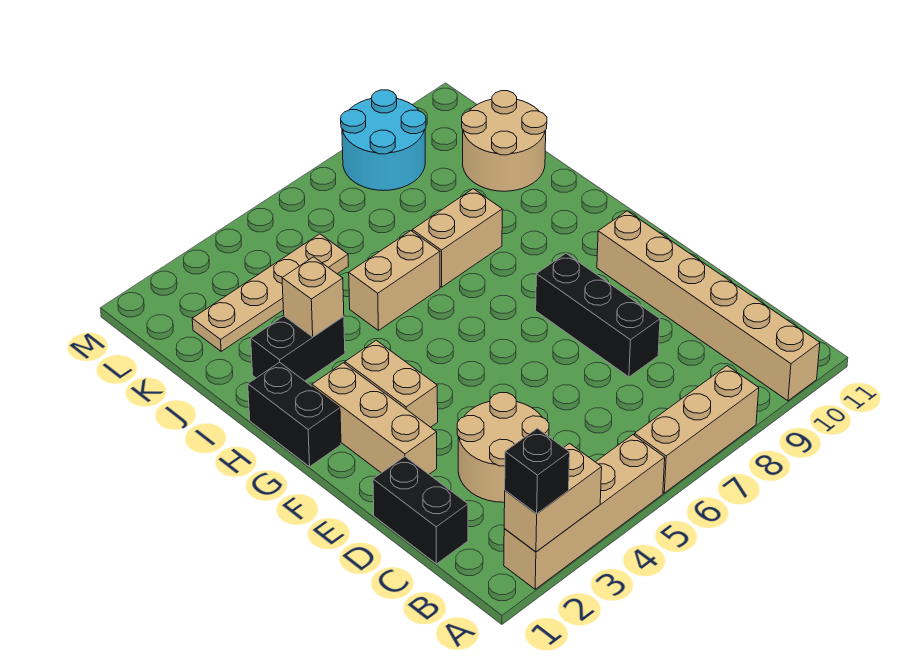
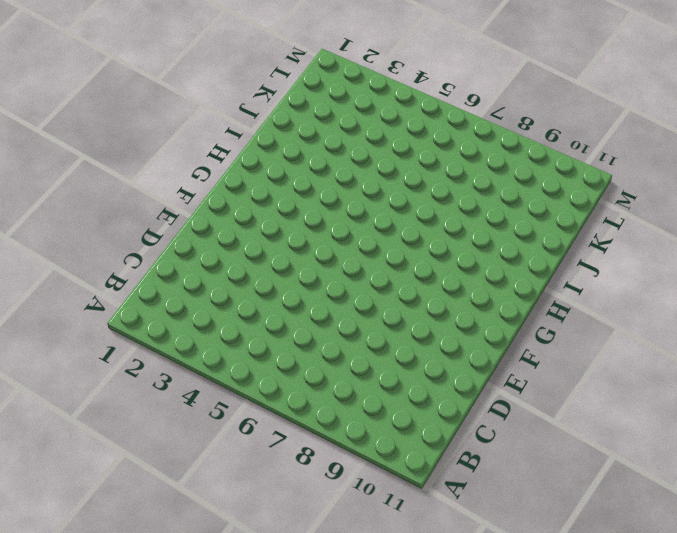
none -> tan 1x4 brick [504,435,665,589]
none -> tan 1x3 brick [635,366,759,493]
none -> tan 1x6 brick [597,211,820,401]

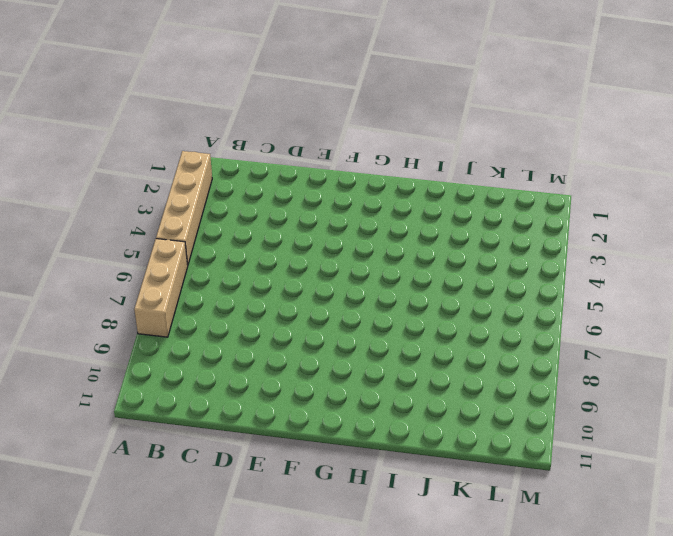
none -> tan 1x6 brick [597,211,820,401]
none -> black 1x2 brick [373,457,468,564]
none -> tan 2x2 round brick [457,393,549,502]

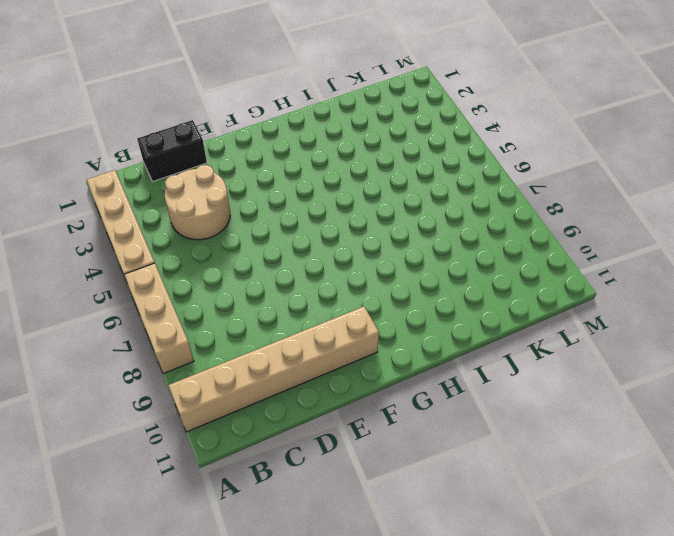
none -> black 1x3 brick [536,254,660,377]
none -> tan 1x3 brick [312,363,437,474]
none -> tan 1x2 brick [345,340,438,427]

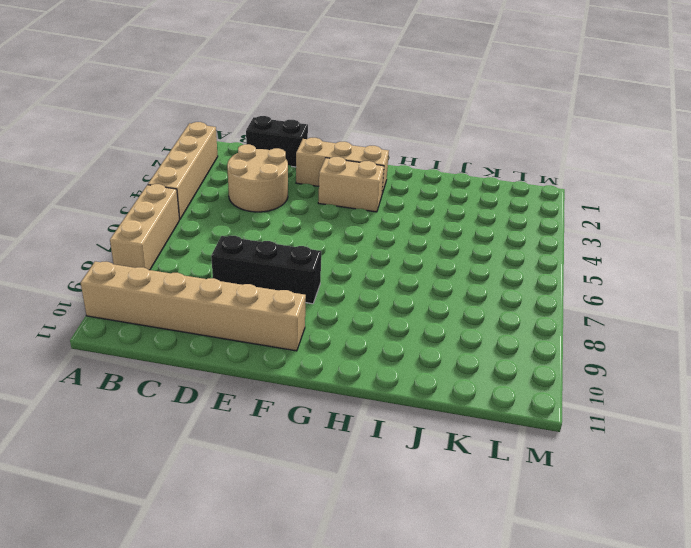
none -> black 1x2 brick [248,362,341,467]
none -> black 1x2 brick [251,316,345,381]
none -> tan 1x2 brick [349,231,440,330]

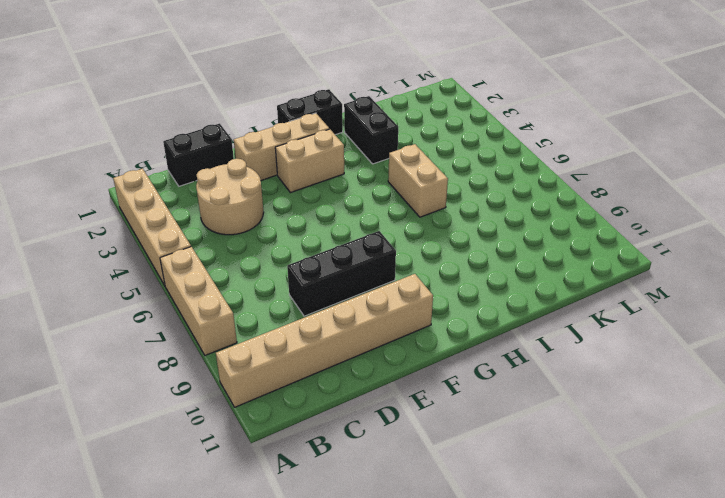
none -> tan 1x2 brick [412,189,502,287]
none -> tan 2x2 round brick [462,91,547,191]
none -> tan 1x4 plate [192,234,348,351]

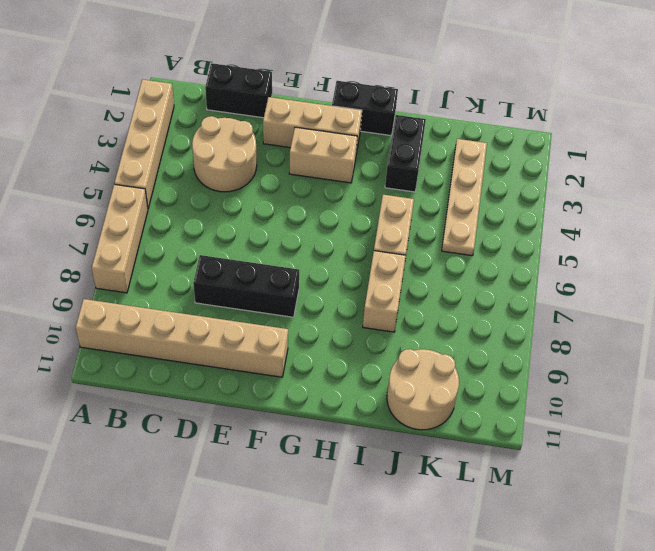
none -> cyan 2x2 round brick [341,90,426,191]
none -> tan 1x2 brick [504,443,602,552]
none -> tan 1x1 brick [282,257,344,337]

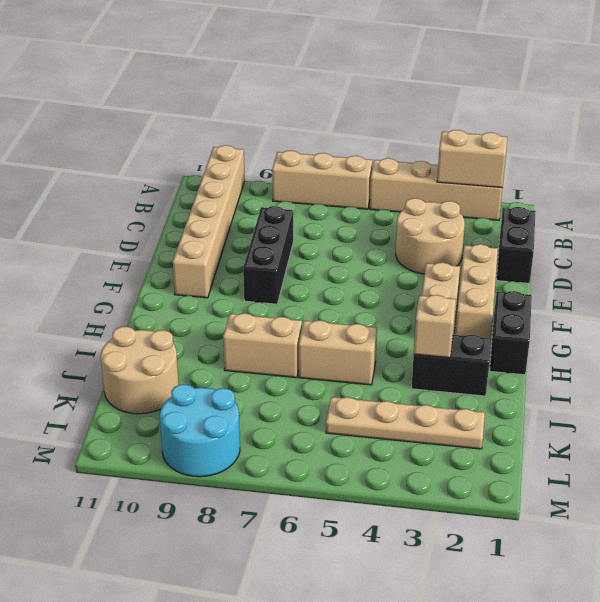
none -> black 1x1 brick [505,428,570,514]

